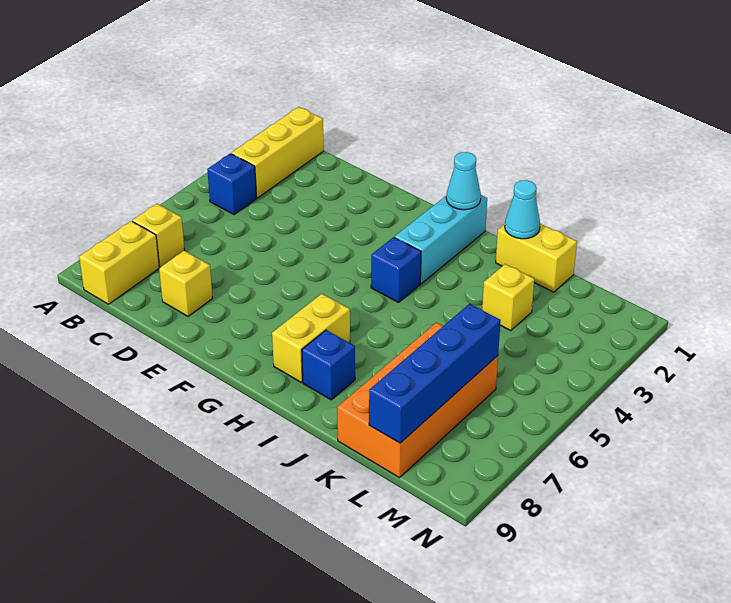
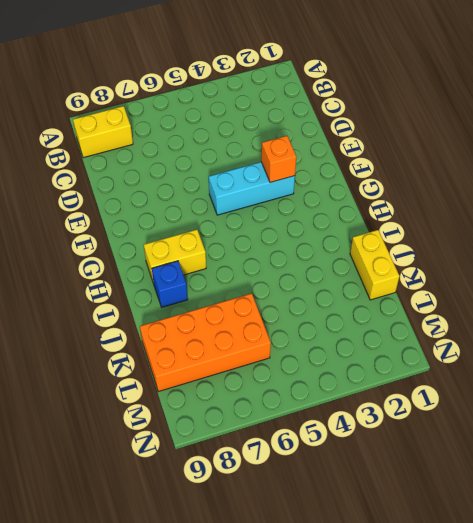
cyan 1x3 brick [209,162,295,215] -> cyan 1x3 brick moved to [395,195,487,284]
orange 1x1 brick [261,136,296,182] -> none
none -> yellow 1x3 brick [231,107,324,198]
none -> blue 1x1 brick [207,154,256,214]
none -> yellow 1x1 brick [132,204,185,267]

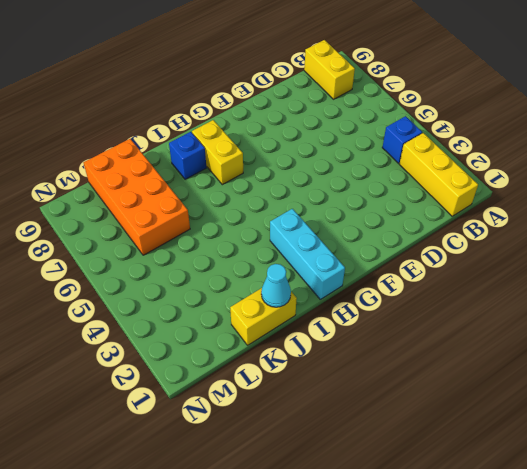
none -> yellow 1x1 brick [132,204,185,267]
none -> yellow 1x1 brick [159,251,212,316]
none -> blue 1x1 brick [371,237,421,303]

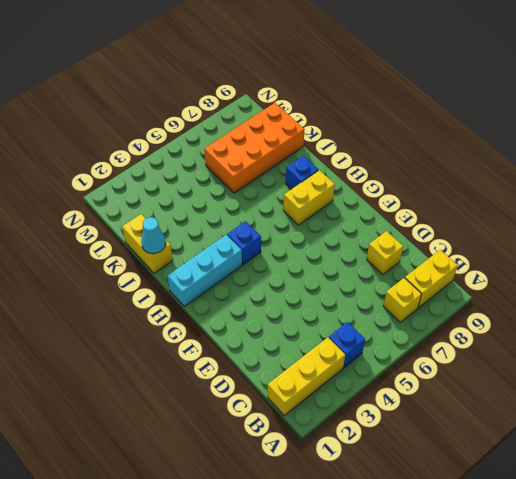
none -> yellow 1x1 brick [482,264,534,331]
none -> cyan 1x1 cone [446,152,481,210]
none -> blue 1x4 brick [369,304,501,443]

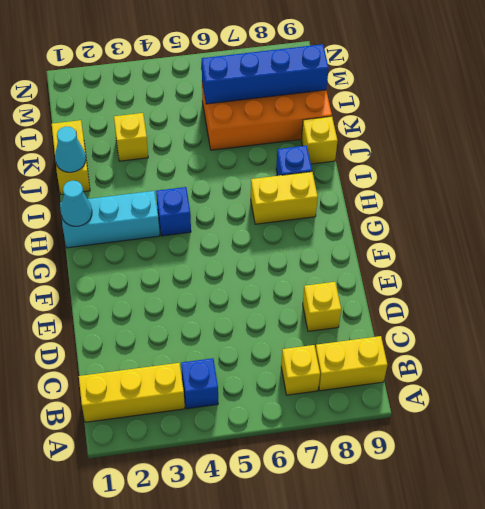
yellow 1x1 brick [301,116,338,164] -> none

